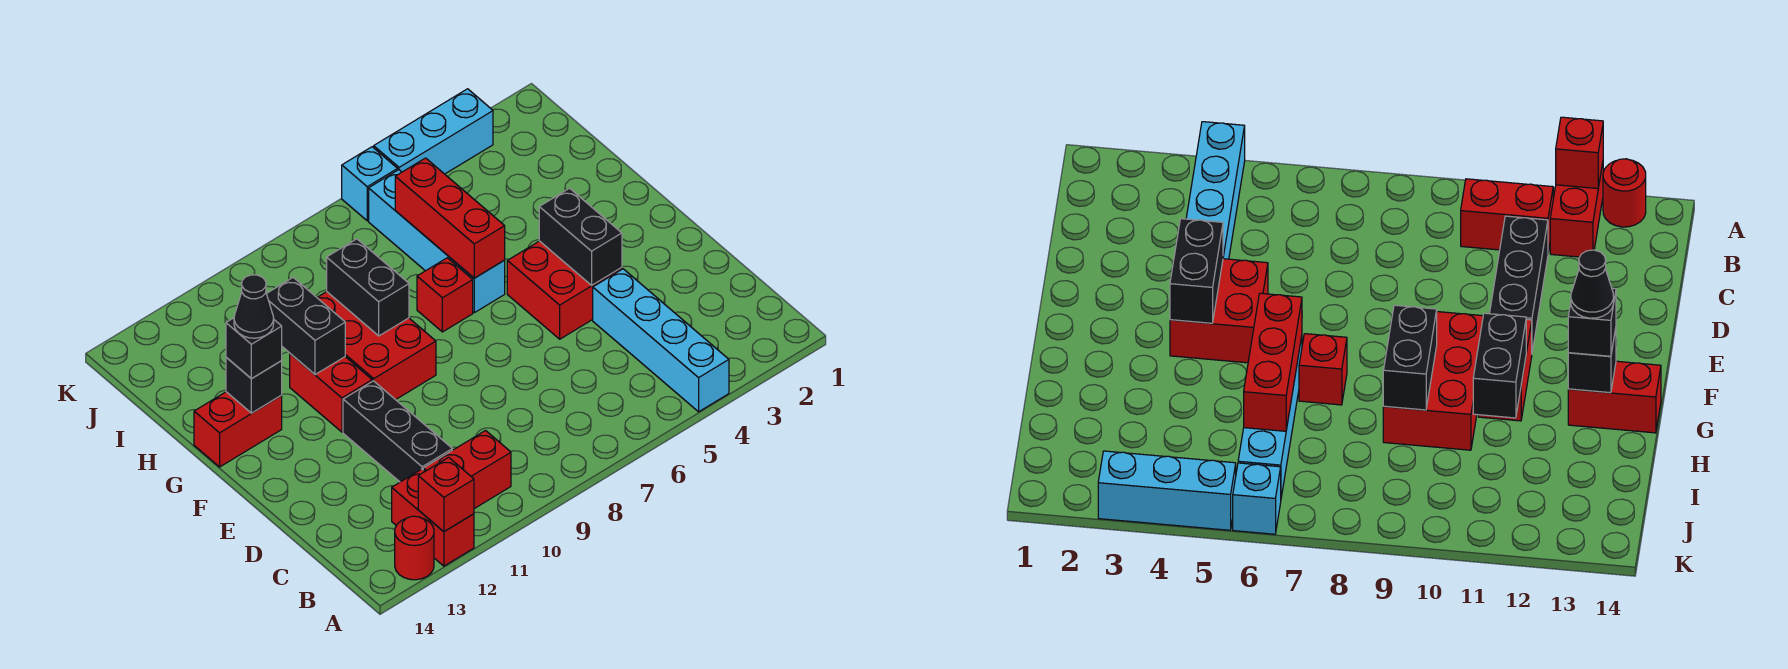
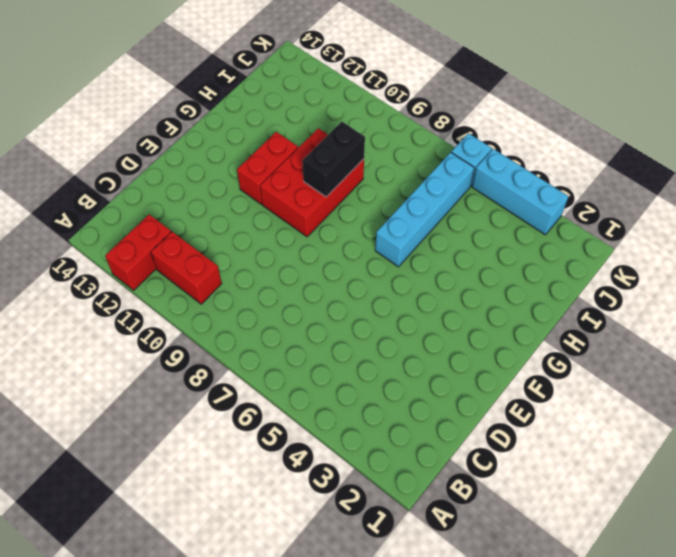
none -> cyan 1x4 brick [593,269,729,412]
none -> red 1x1 round brick [395,516,434,580]
none -> black 1x3 brick [343,381,452,482]

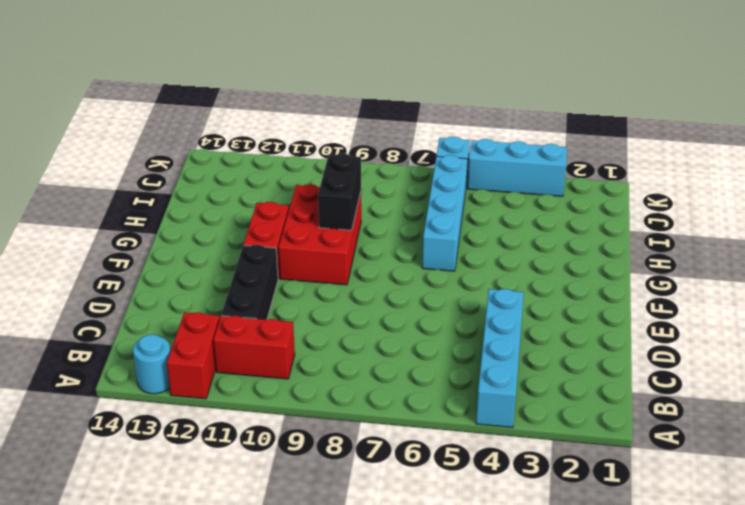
cyan 1x1 round brick [133,334,170,394] -> red 1x1 round brick [395,516,434,580]
none -> red 2x2 brick [507,241,622,339]
none -> red 1x1 brick [417,258,473,332]
none -> red 1x2 brick [194,392,282,467]

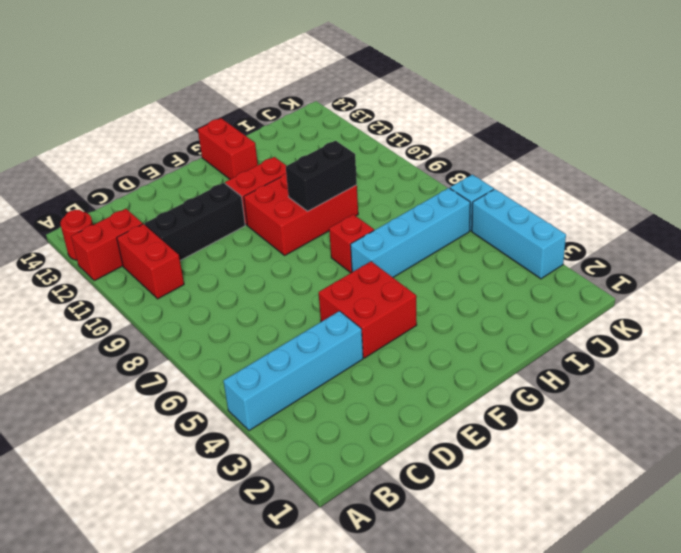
none -> red 1x1 brick [418,457,474,532]
none -> black 1x2 brick [539,188,622,285]
none -> red 1x3 brick [395,158,505,278]

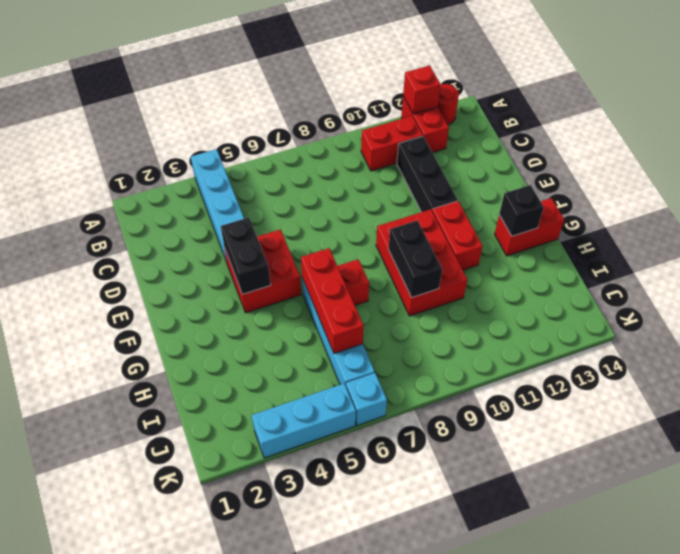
none -> black 1x2 brick [266,278,345,375]
none -> black 1x1 brick [226,318,282,379]
none -> black 1x1 cone [234,275,274,338]

